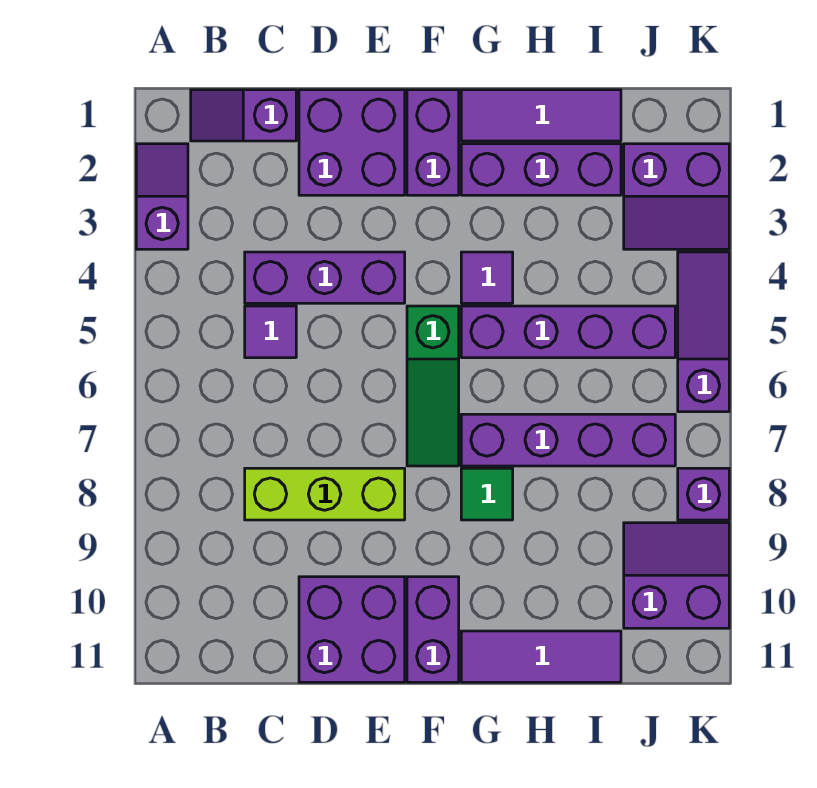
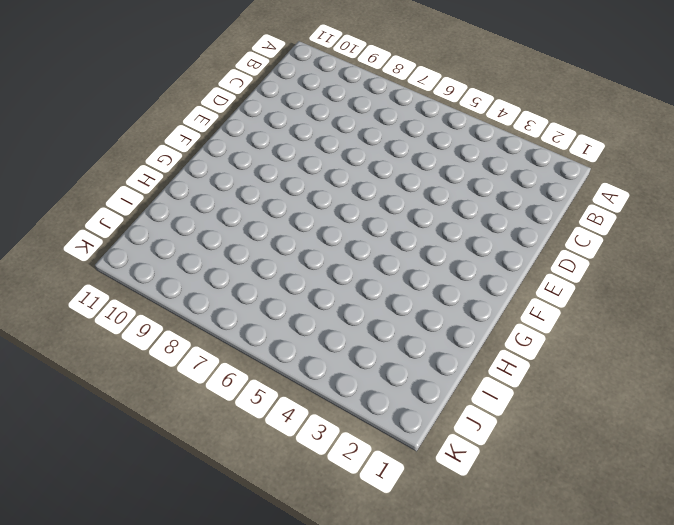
none -> purple 1x2 slope [136,144,188,249]
none -> purple 1x2 slope [191,90,296,141]
none -> purple 1x3 brick [245,252,405,303]

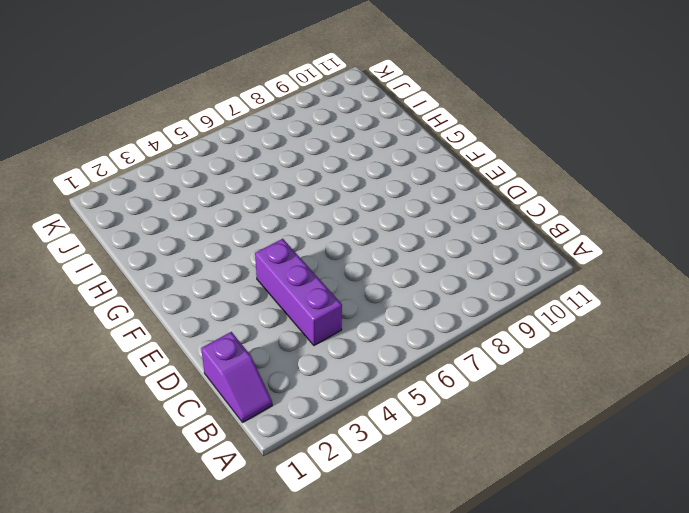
none -> purple 1x2 slope [136,144,188,249]
none -> purple 1x1 tile [245,306,296,358]
none -> lime 1x3 brick [245,468,405,520]

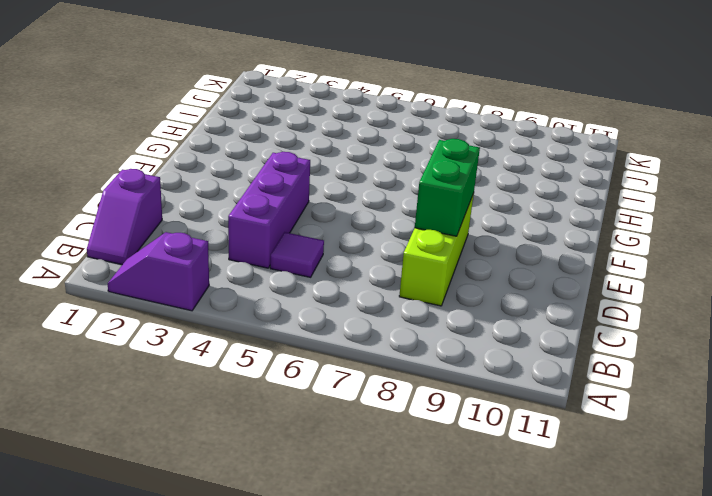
green 1x2 brick [415,139,480,236] -> none
none -> purple 2x2 brick [299,90,405,195]
none -> purple 2x2 brick [299,577,405,682]
none -> purple 1x2 brick [407,90,459,195]

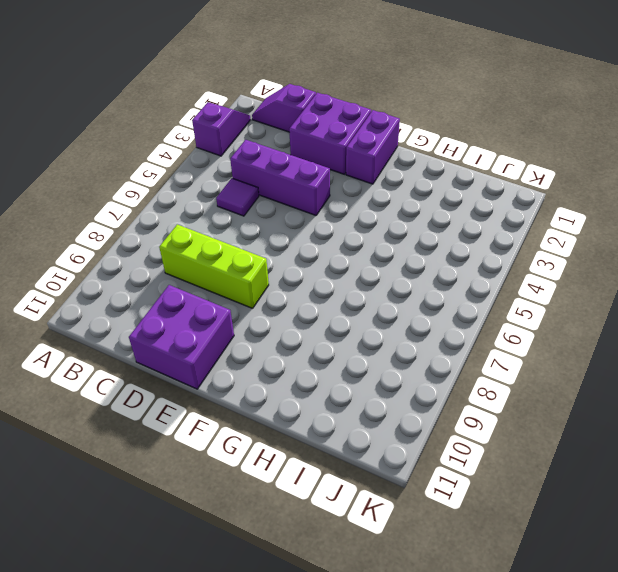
none -> green 1x3 slope [407,306,459,466]
none -> purple 1x2 brick [407,577,459,682]
none -> purple 1x3 tile [461,90,621,141]

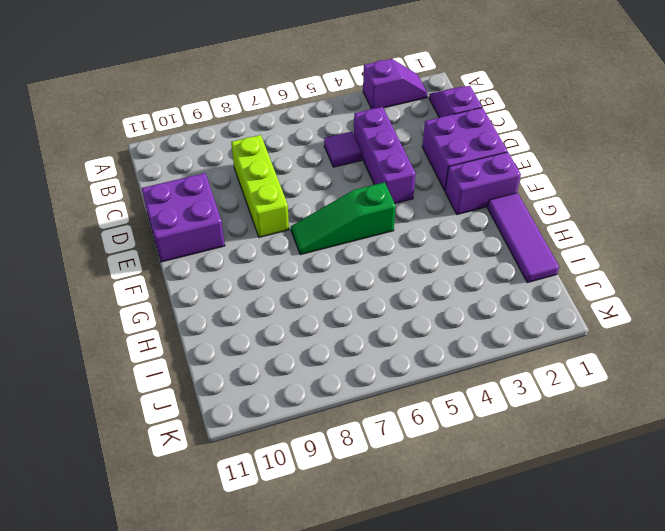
none -> purple 1x2 brick [407,577,459,682]
none -> purple 1x3 brick [461,144,621,195]
none -> purple 1x1 tile [461,252,513,303]

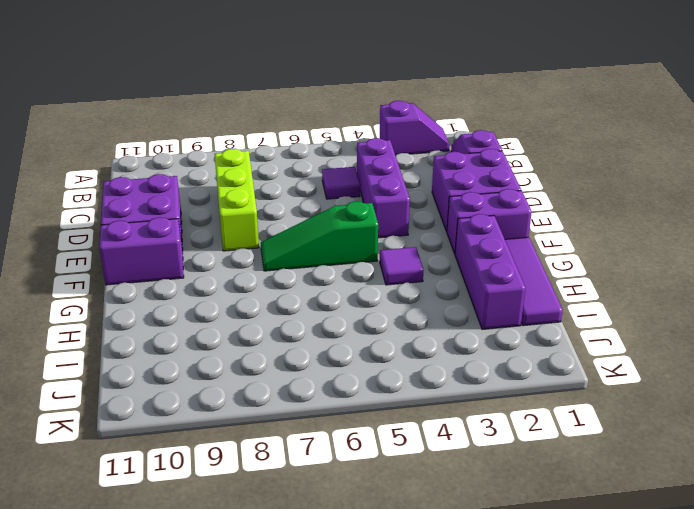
none -> purple 1x4 brick [461,306,675,358]
none -> purple 1x4 brick [461,414,675,466]
none -> green 1x1 tile [461,468,513,520]

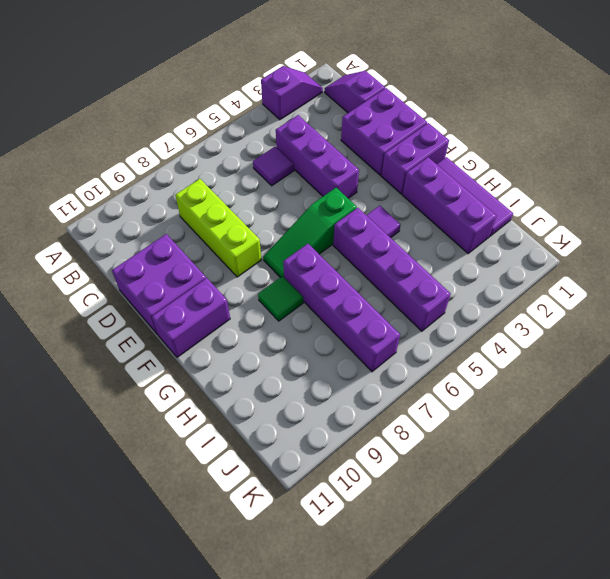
none -> purple 1x3 tile [461,631,621,682]
none -> purple 2x2 slope [624,144,729,249]
none -> purple 2x2 slope [624,523,729,628]

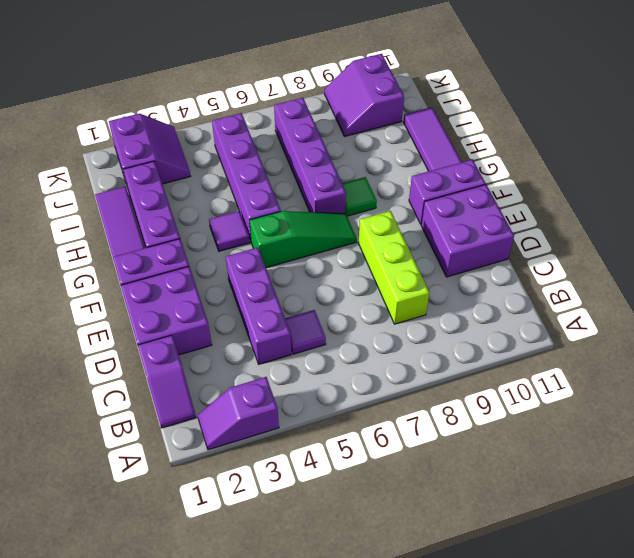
none -> purple 1x3 slope [678,252,729,412]
none -> purple 1x1 brick [678,468,729,520]

